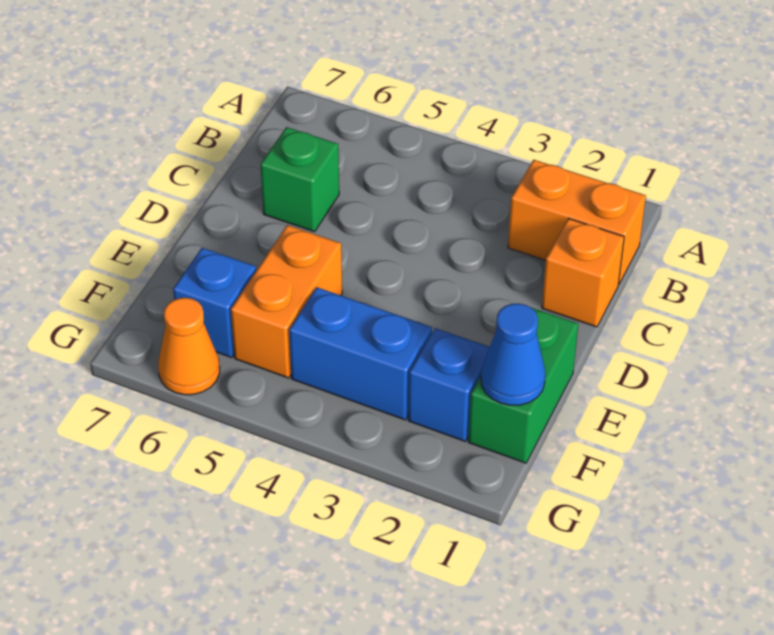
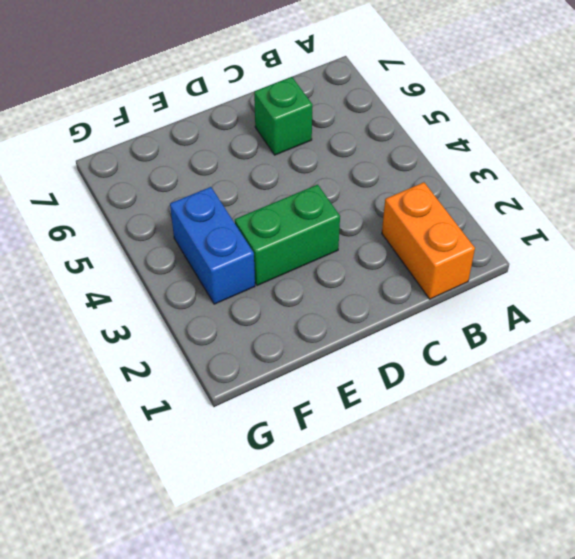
green 1x2 brick [235,185,340,286] -> green 1x2 brick moved to [468,308,578,463]
none -> orange 1x1 brick [542,218,624,327]
none -> orange 1x2 brick [231,225,342,378]

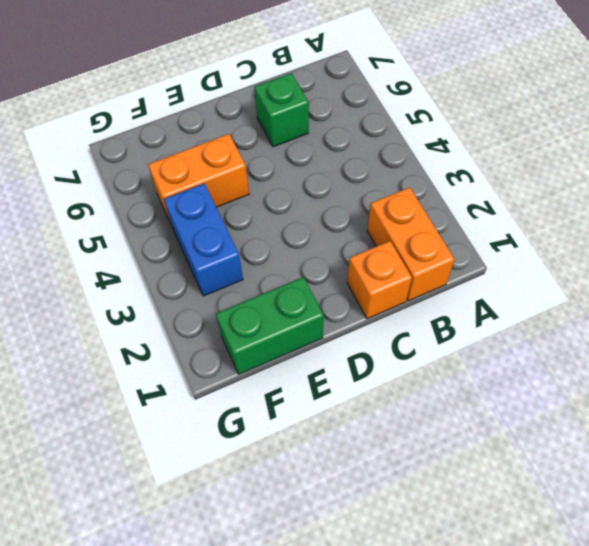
none -> blue 1x1 brick [408,328,490,441]
none -> blue 1x1 brick [173,248,256,358]

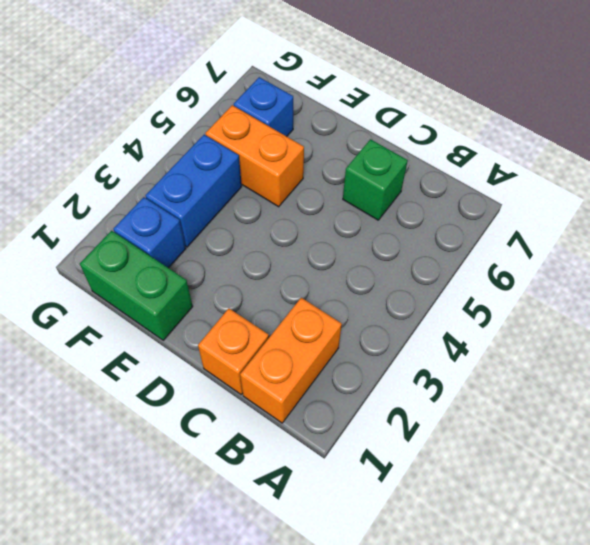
none -> orange 1x1 cone [158,298,220,395]
none -> blue 1x1 cone [481,303,545,405]

